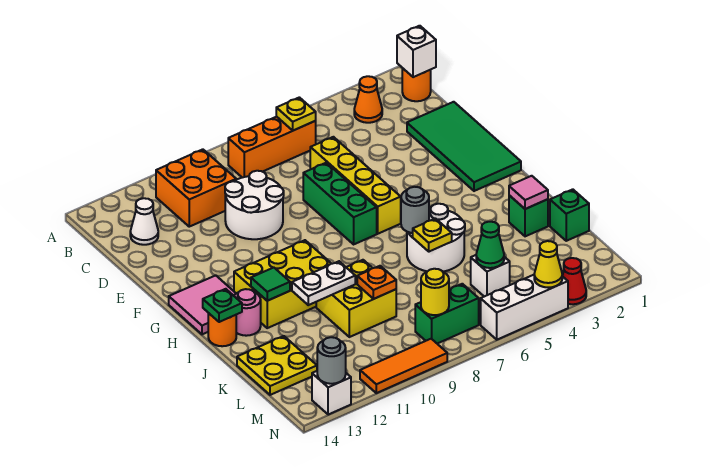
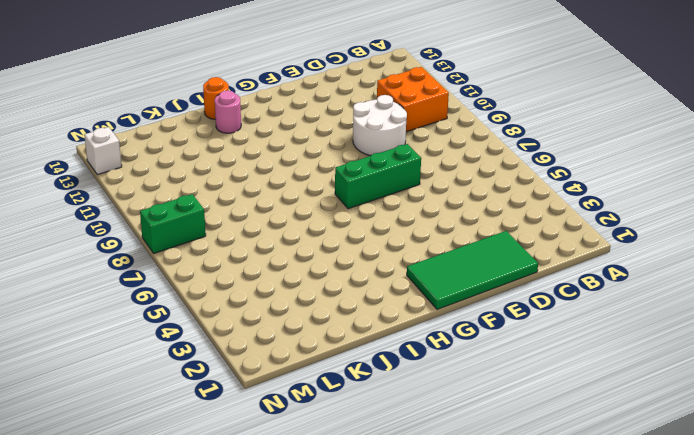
green 1x2 brick [140,194,206,253] -> green 1x2 brick turned to [415,284,479,344]
none -> orange 1x1 round brick [402,68,431,101]
none -> orange 1x1 cone [354,76,382,123]
none -> orange 1x3 brick [228,117,316,178]
none -> white 1x1 cone [130,198,158,245]

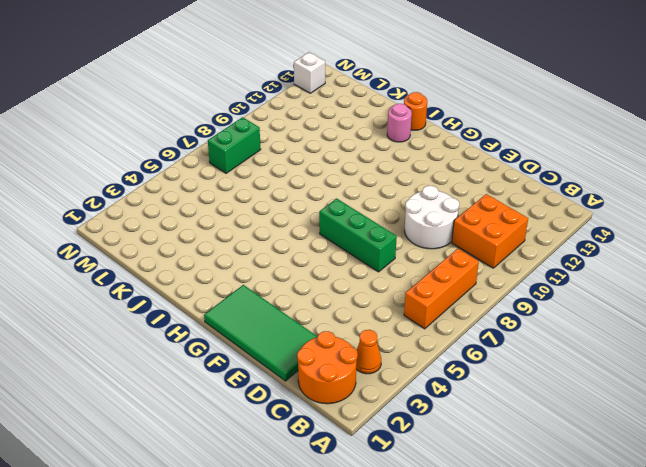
orange 2x2 round brick [297,331,358,404] -> orange 1x1 round brick [402,68,431,101]
none -> white 1x1 cone [130,198,158,245]
none -> yellow 1x4 brick [310,137,401,234]
none -> pink 2x2 tile [169,275,236,334]
none -> yellow 2x3 brick [234,240,331,328]

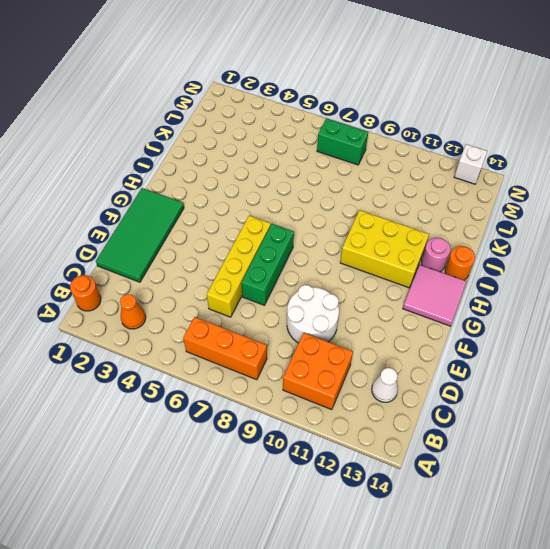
none -> white 2x2 round brick [407,204,465,272]
none -> green 1x1 brick [509,195,548,236]
none -> yellow 2x2 brick [316,260,396,337]
none -> green 1x1 brick [550,189,589,241]

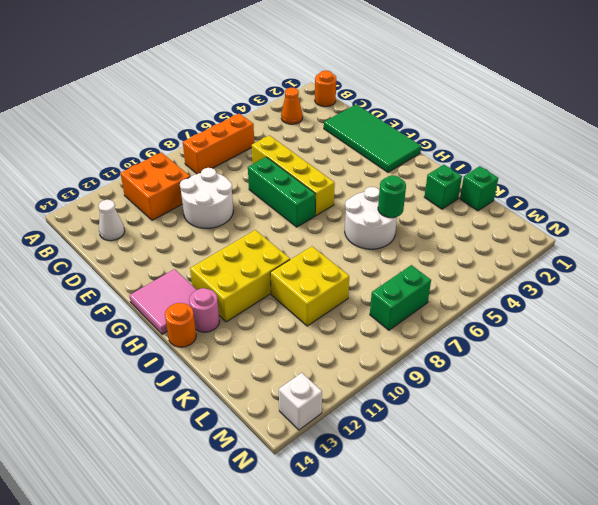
green 1x1 round brick [378,175,406,218] -> none
none -> yellow 2x2 plate [237,336,317,395]
none -> white 1x1 brick [471,255,510,297]
none -> red 1x1 cone [562,258,586,304]
none -> white 1x3 brick [481,275,568,340]

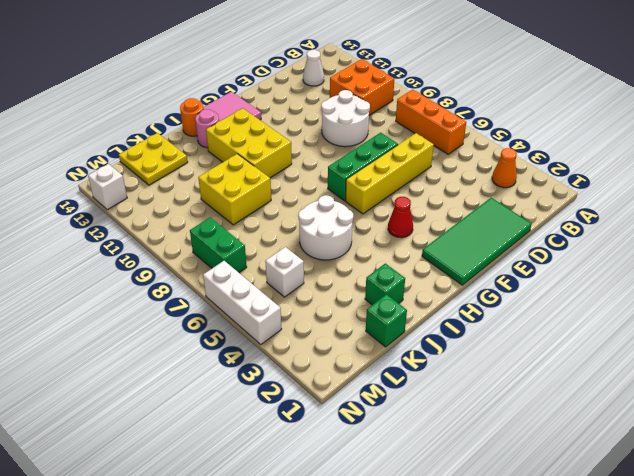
red 1x1 cone [388,197,413,238] -> red 1x1 cone moved to [562,258,586,304]
none -> orange 1x1 round brick [402,68,431,101]
none -> orange 1x3 tile [360,339,447,393]
none -> white 1x1 brick [397,26,436,77]
none -> yellow 1x1 plate [276,97,316,131]

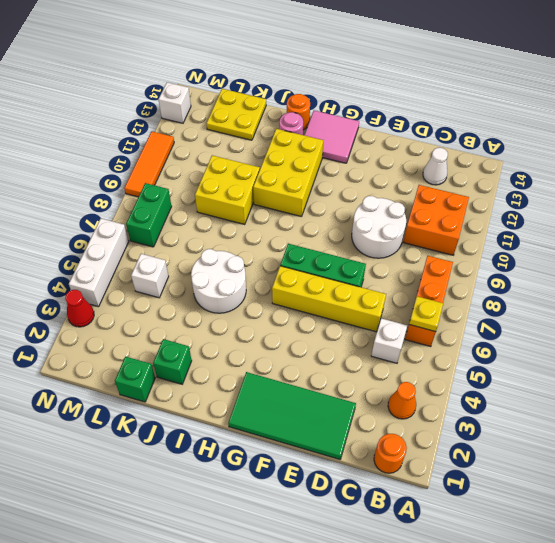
white 1x1 brick [371,318,407,363] -> white 1x1 brick moved to [397,26,436,77]
none -> grey 1x1 round brick [401,187,429,233]
none -> green 1x1 tile [251,268,290,301]
none -> green 1x1 plate [203,289,242,322]
none -> pink 1x1 tile [509,176,548,209]

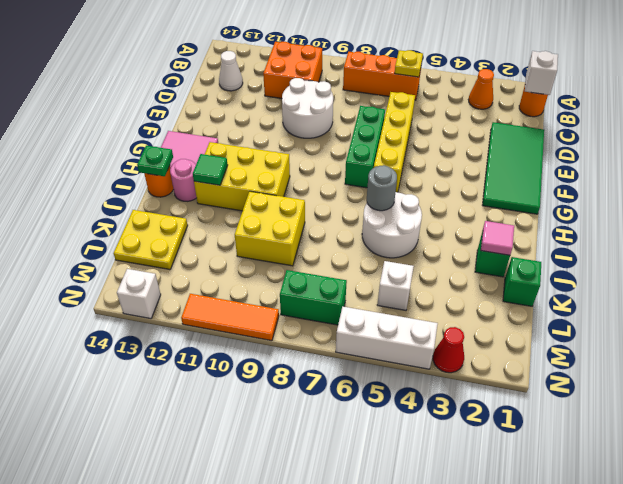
none -> yellow 1x1 plate [413,219,452,252]
none -> white 1x2 plate [292,261,355,305]
none -> orange 1x1 plate [357,266,396,299]
none -> green 1x1 cone [476,222,504,268]

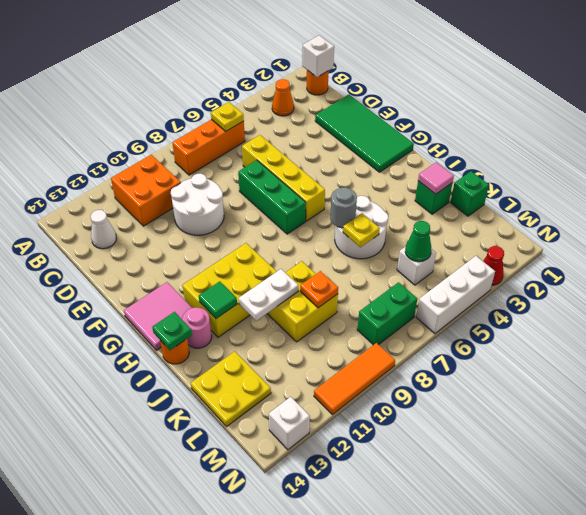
none -> yellow 1x1 round brick [421,269,449,315]
none -> yellow 1x1 cone [534,241,562,288]
none -> grey 1x1 round brick [317,337,346,384]

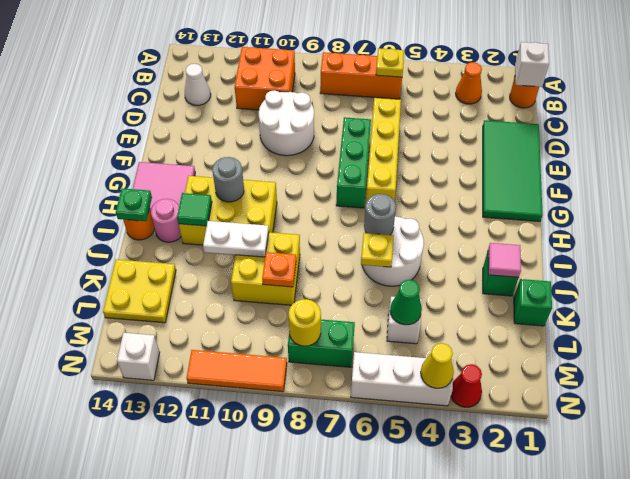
grey 1x1 round brick [213,157,244,202] -> grey 1x1 round brick moved to [317,337,346,384]

